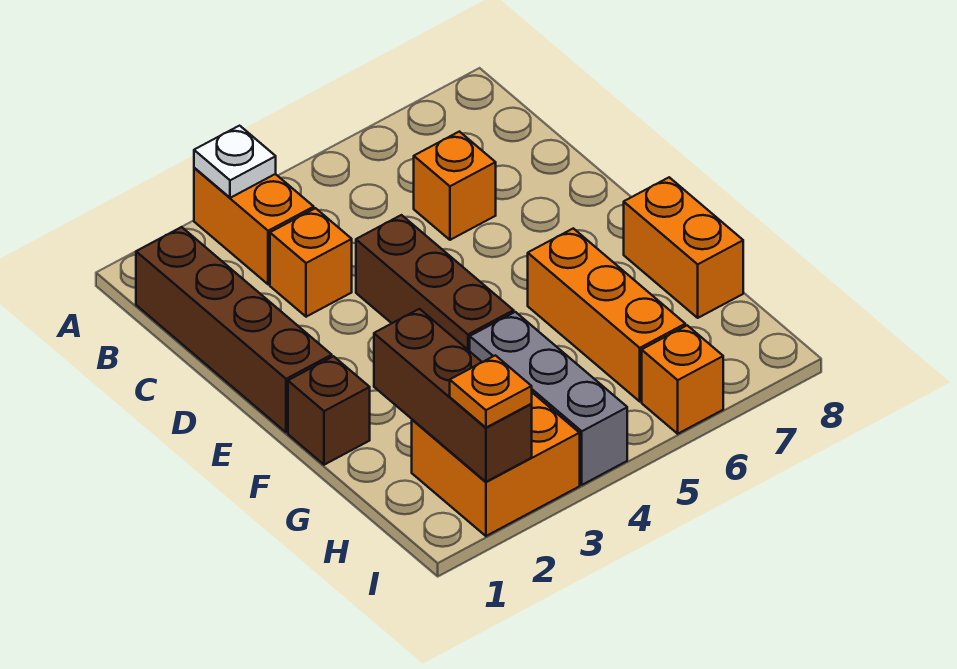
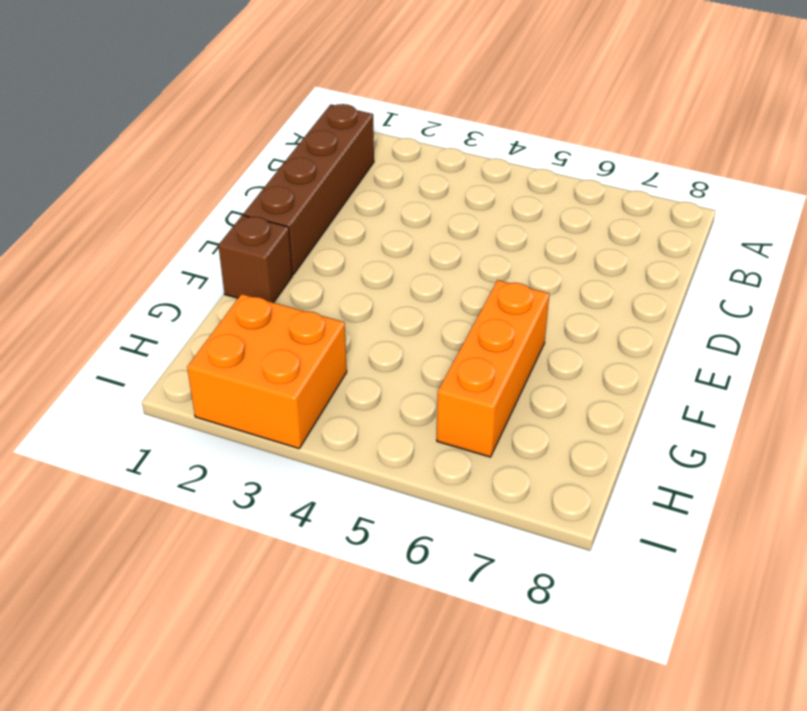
none -> orange 1x2 brick [194,168,314,284]
none -> orange 1x1 brick [270,208,352,317]
none -> orange 1x1 brick [414,132,496,240]

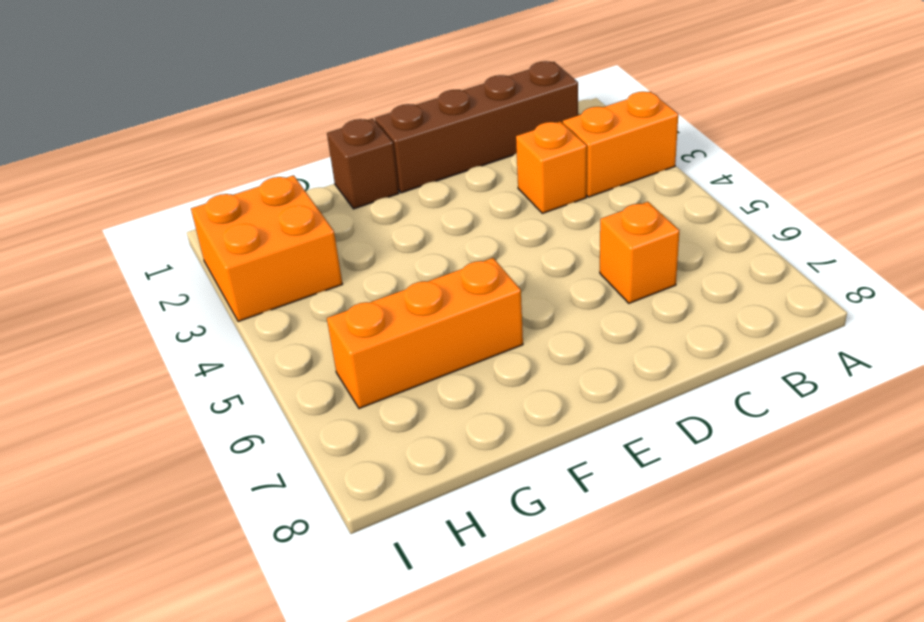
none -> brown 1x3 brick [356,215,514,351]
none -> orange 1x2 brick [624,177,743,318]
none -> grey 1x3 brick [470,312,627,485]

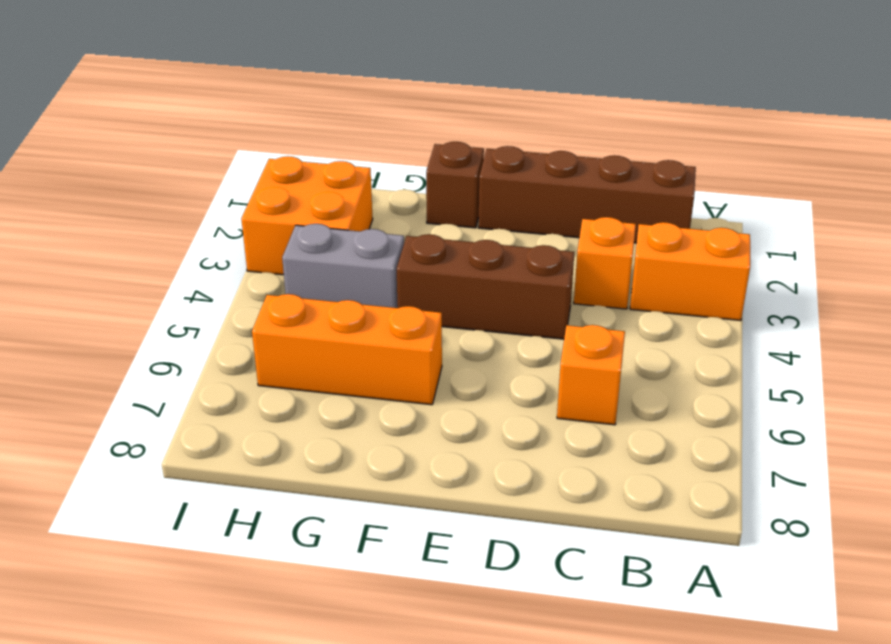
grey 1x2 brick [282,224,404,308] -> grey 1x3 brick [470,312,627,485]
none -> orange 1x2 brick [624,177,743,318]
none -> orange 1x1 brick [642,325,723,434]
none -> white 1x1 plate [194,126,276,198]

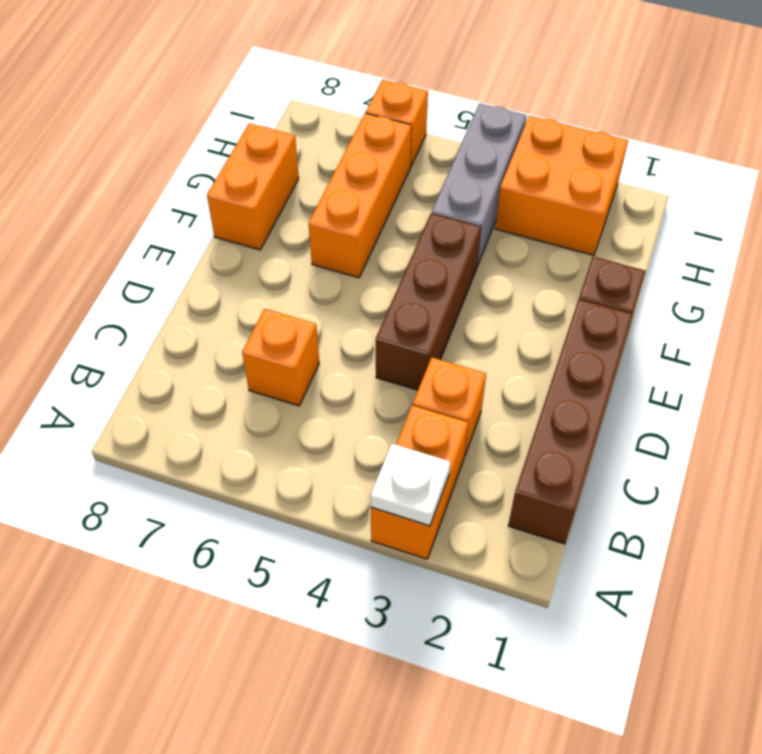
none -> brown 1x3 brick [374,309,532,482]
none -> orange 1x1 plate [450,355,532,428]

